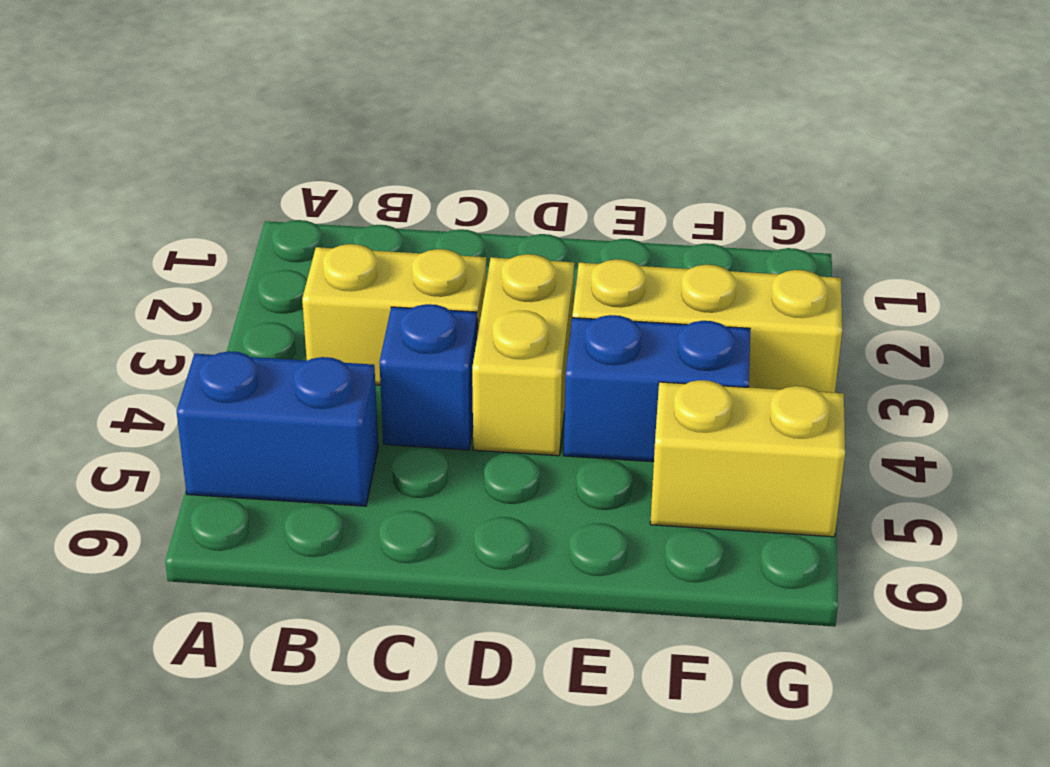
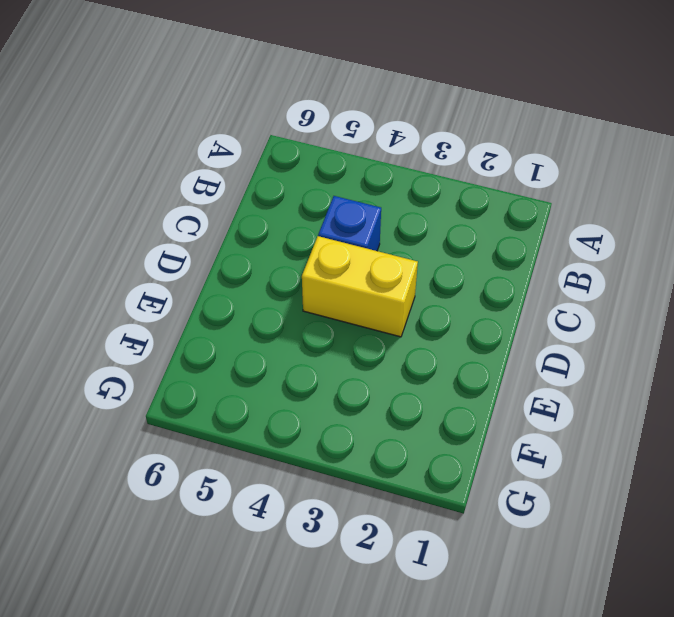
none -> blue 1x2 brick [177,351,378,506]
none -> yellow 1x2 brick [302,244,486,385]

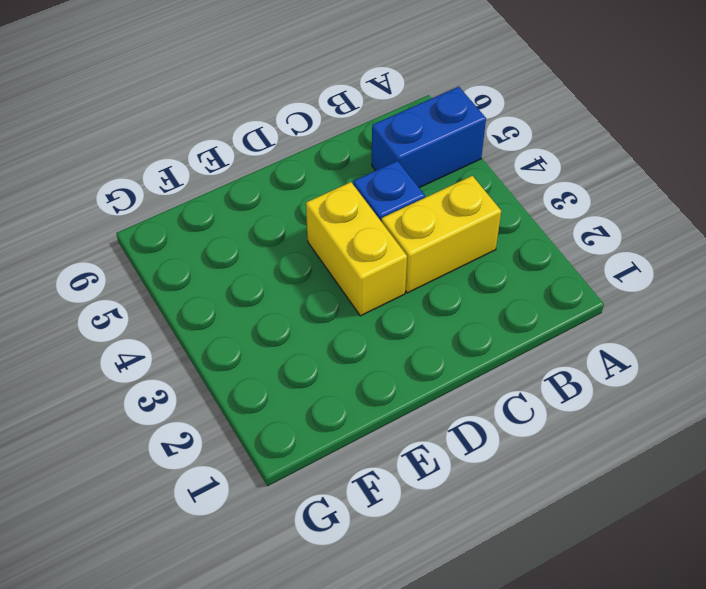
none -> yellow 1x3 brick [572,259,842,393]
none -> blue 1x2 brick [564,315,750,462]

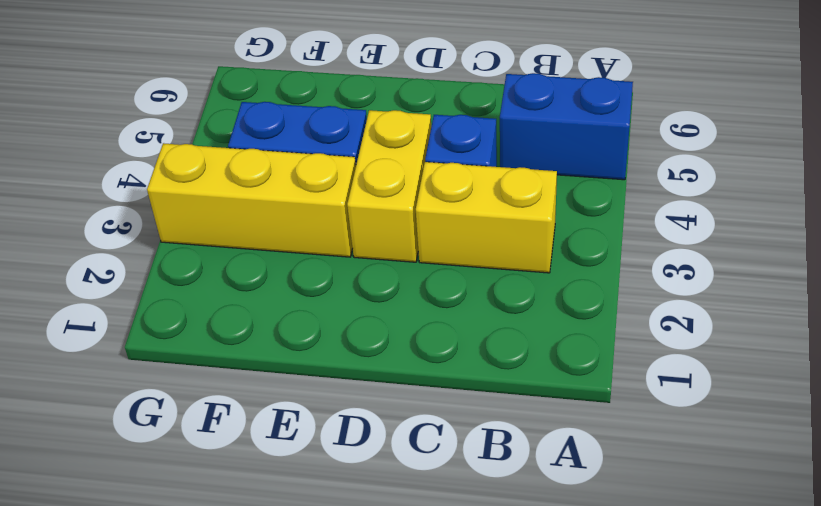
none -> yellow 1x2 brick [650,380,845,537]

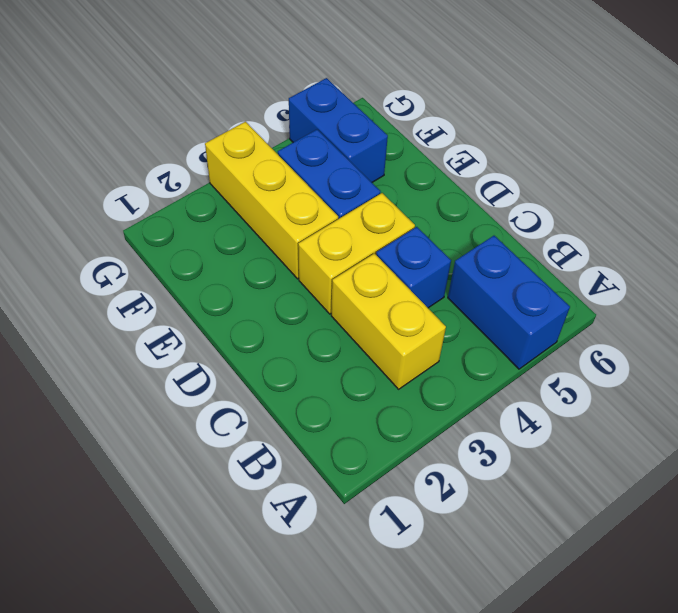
blue 1x2 brick [289,78,388,182] -> yellow 1x2 brick [650,380,845,537]

